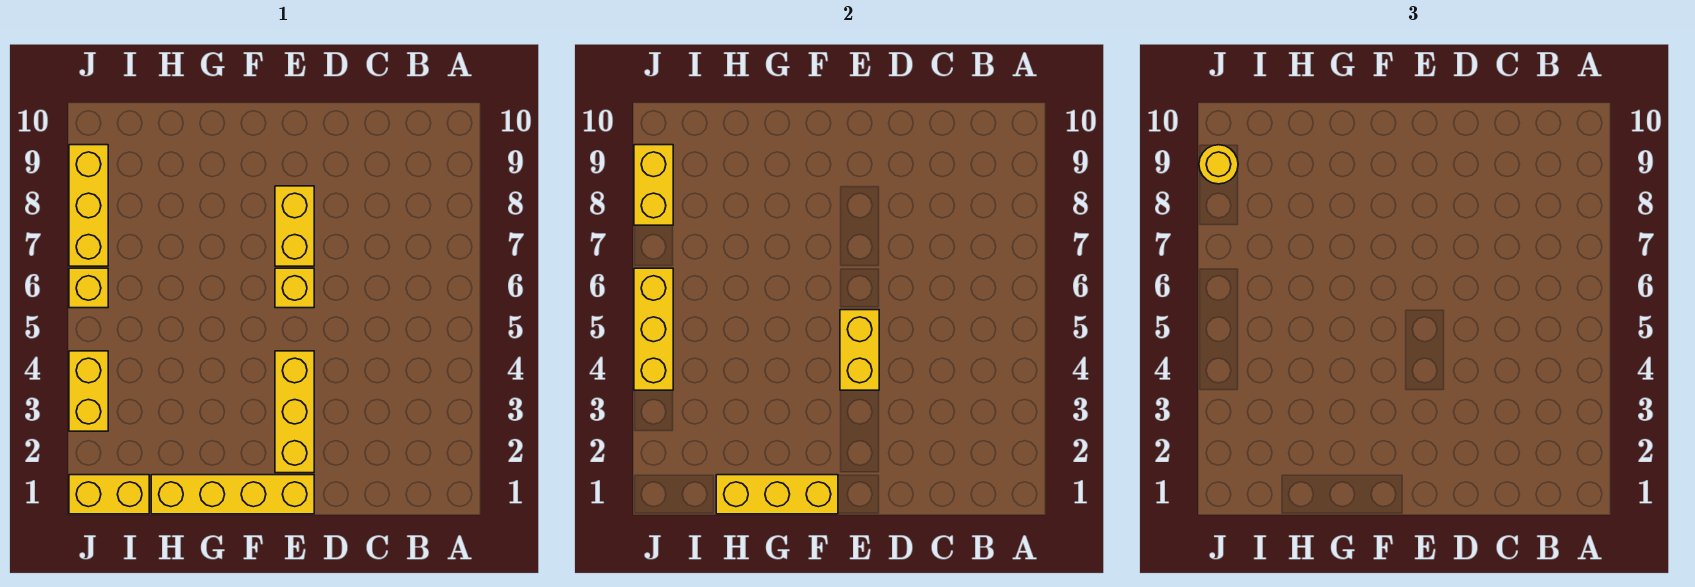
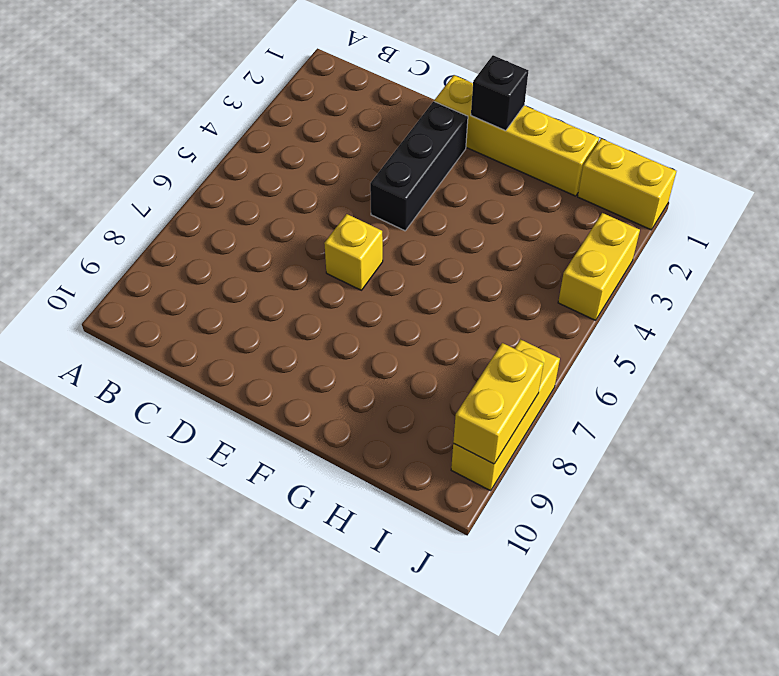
black 1x3 brick [370,101,468,231] -> yellow 1x3 brick [275,351,314,473]
black 1x1 brick [471,55,528,131] -> yellow 1x3 brick [716,475,838,514]
none -> yellow 1x2 brick [275,186,314,266]
none -> yellow 1x1 brick [69,268,108,308]
none -> yellow 1x2 brick [840,310,879,390]

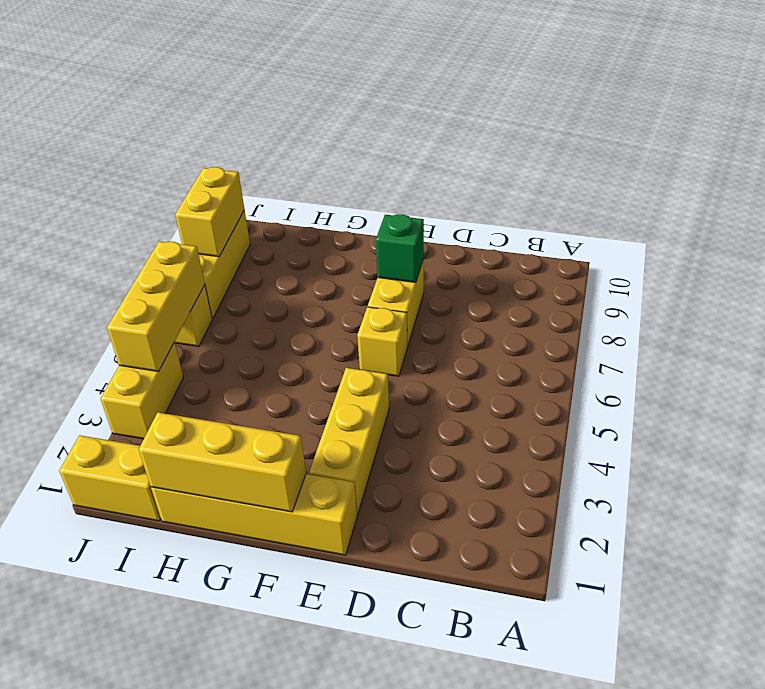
green 1x1 brick [376,214,424,283] -> none
none -> yellow 1x2 brick [840,310,879,390]
none -> yellow 1x1 round brick [1199,145,1238,184]

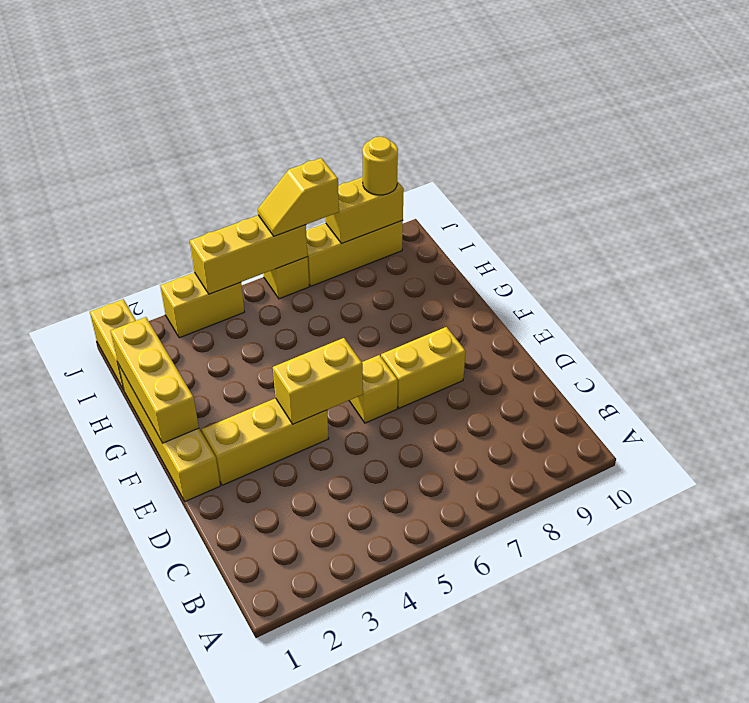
yellow 1x2 slope [258,158,339,236] -> none

